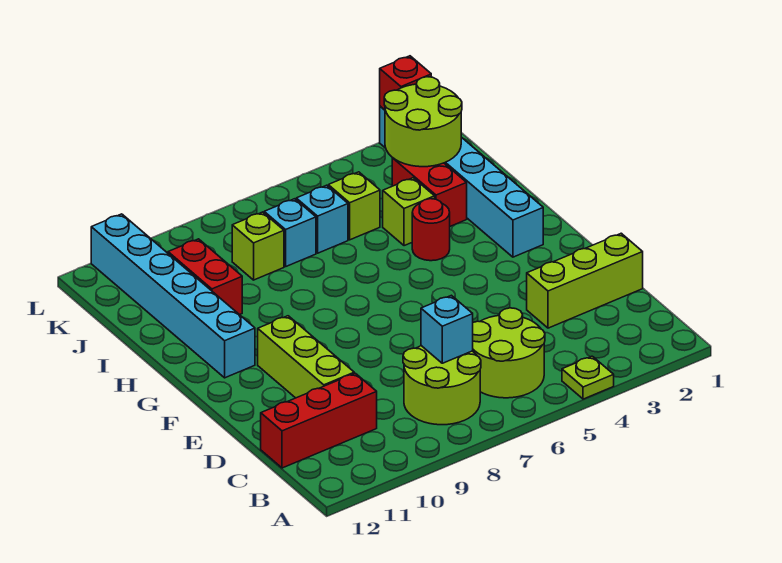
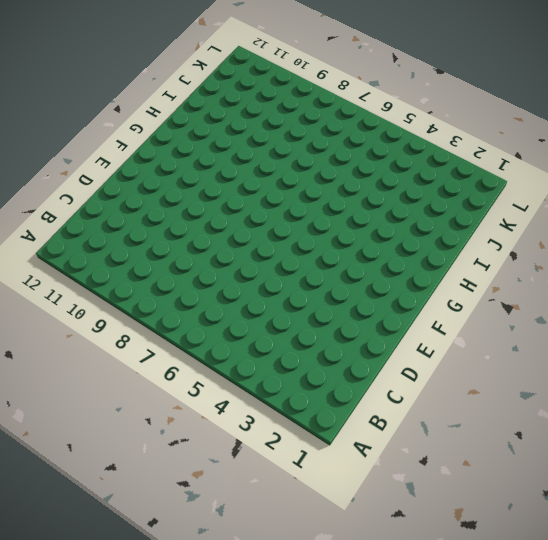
none -> lime 1x1 plate [562,356,614,399]
none -> lime 2x2 round brick [473,308,545,398]
none -> lime 2x2 round brick [403,346,481,425]

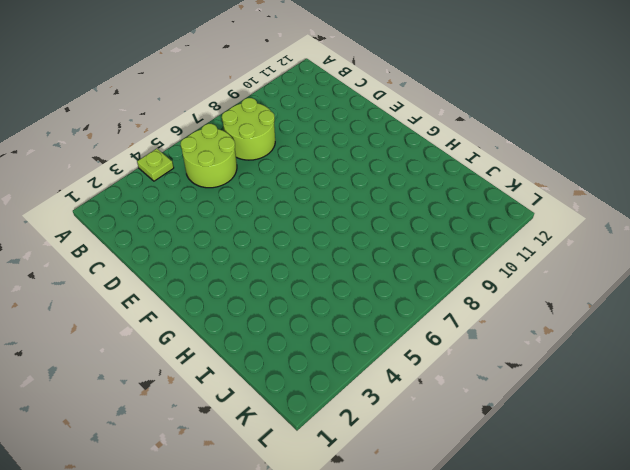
none -> red 1x3 brick [261,373,377,468]
none -> lime 1x3 brick [527,233,643,328]
none -> lime 1x3 brick [258,316,354,398]

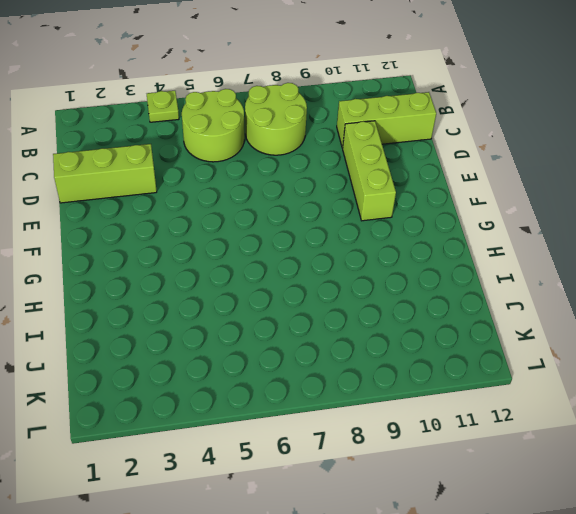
lime 1x3 brick [337,92,436,148] -> red 1x3 brick [261,373,377,468]
none -> cyan 1x6 brick [380,106,543,257]
none -> cyan 1x6 brick [91,214,255,378]
none -> red 1x1 round brick [412,199,450,261]

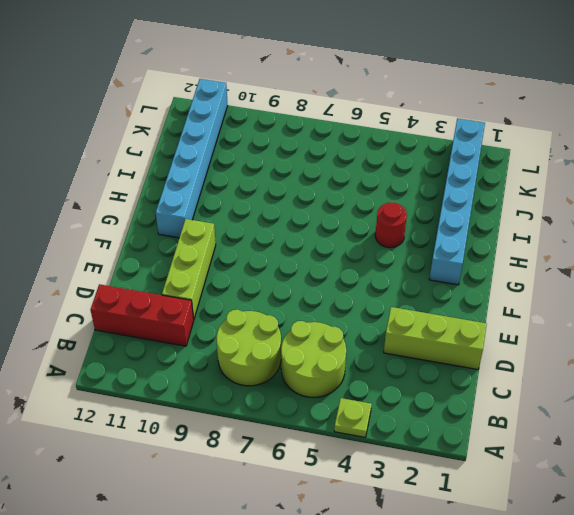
none -> red 1x2 brick [392,158,467,226]
none -> lime 1x1 brick [383,178,435,246]
none -> red 1x2 brick [168,239,242,315]

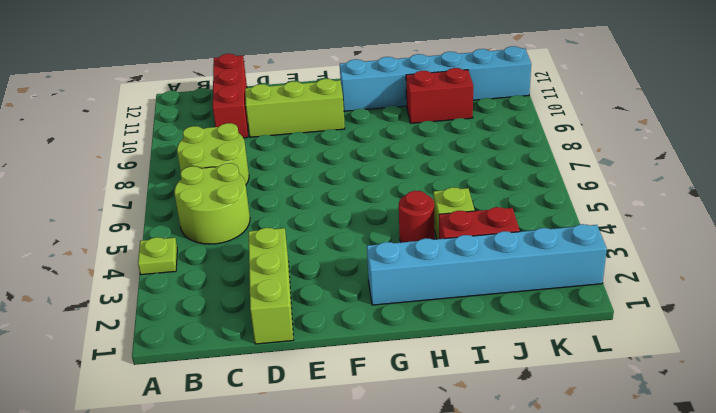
none -> lime 1x1 brick [328,172,380,240]
none -> cyan 1x1 brick [296,185,348,253]
none -> cyan 1x1 brick [264,199,316,267]

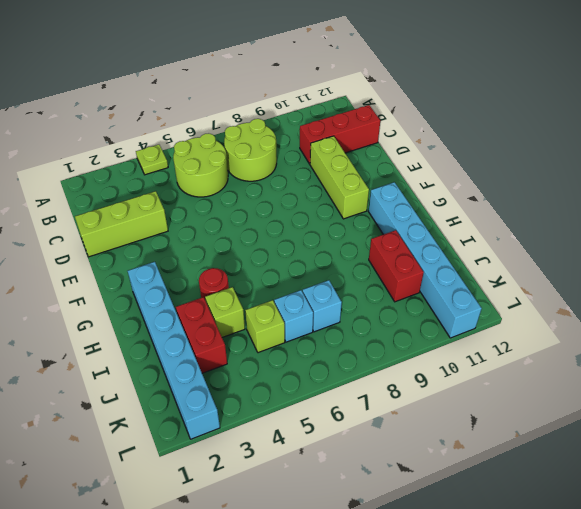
none -> lime 1x1 brick [232,212,284,280]
none -> cyan 1x1 brick [421,295,473,363]
none -> lime 2x2 round brick [384,77,462,167]

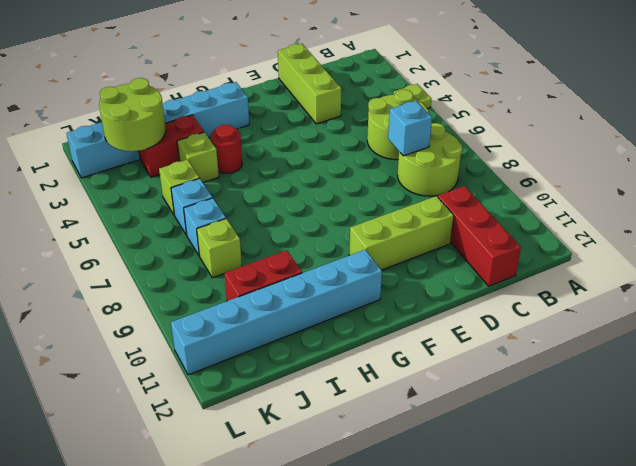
none -> red 1x1 brick [380,56,431,110]

